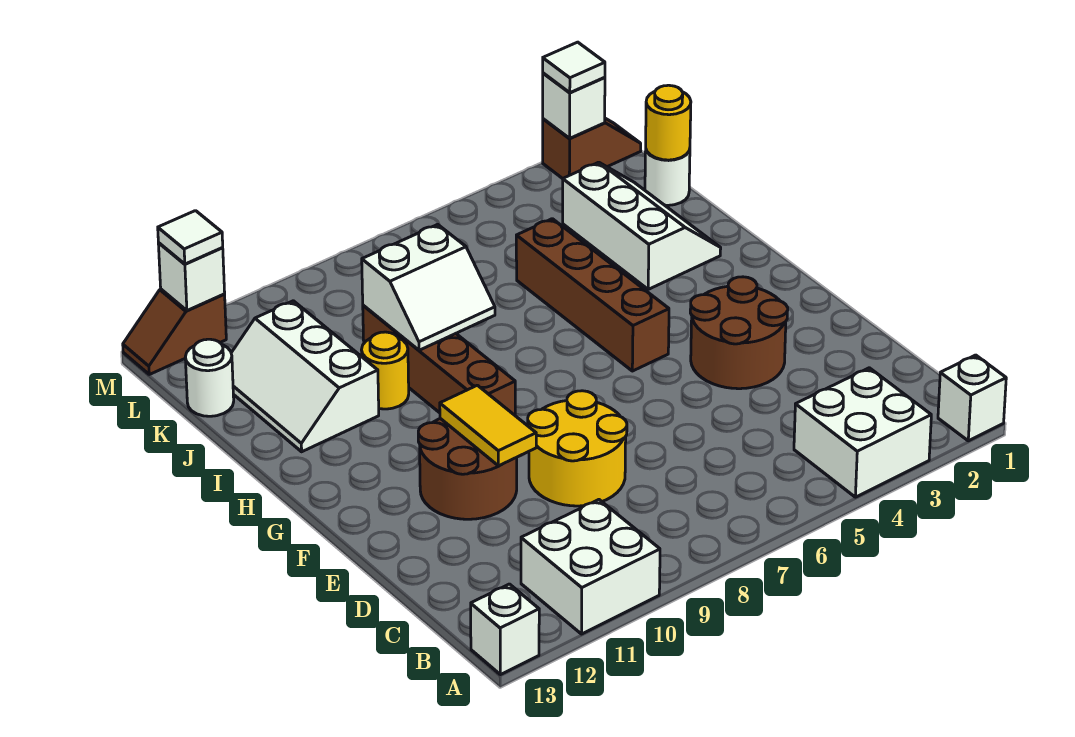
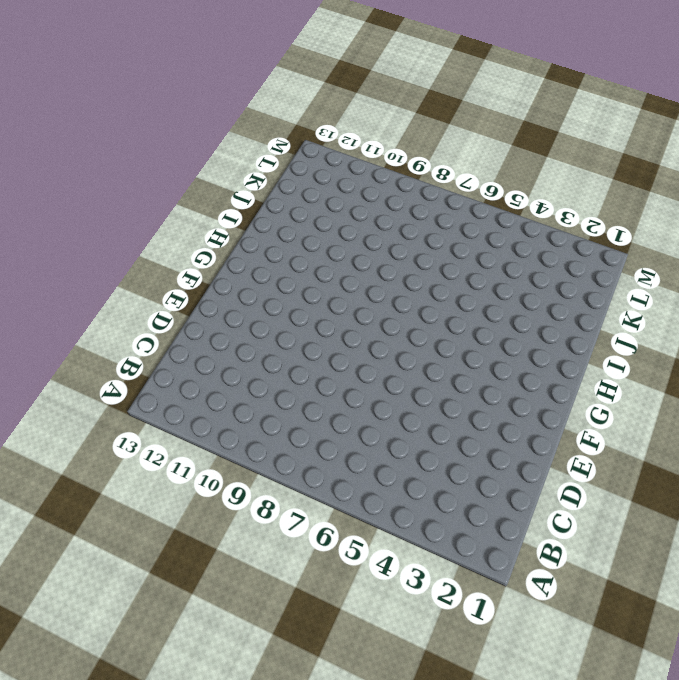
none -> white 1x1 brick [938,355,1006,441]
none -> white 2x2 brick [794,368,931,497]
none -> white 2x2 brick [521,500,660,634]

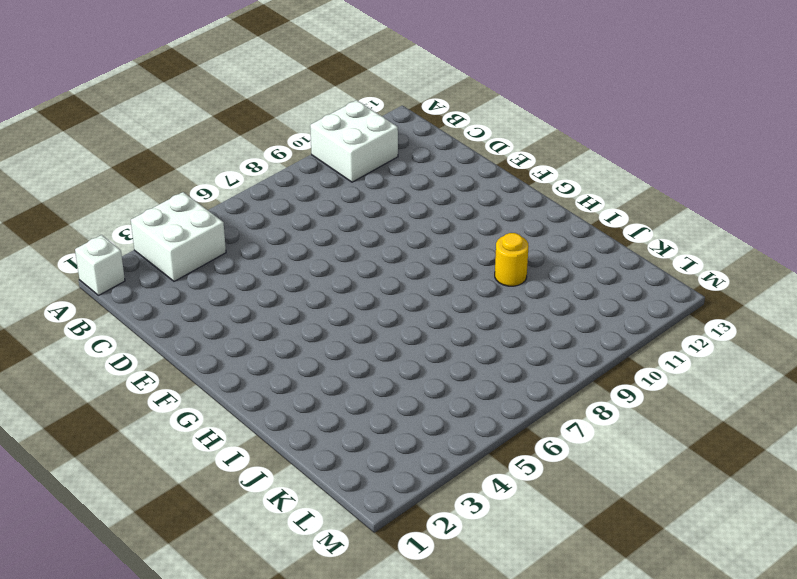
none -> white 1x1 brick [471,584,539,675]
none -> yellow 2x2 round brick [528,391,627,506]
none -> brown 2x2 round brick [690,277,788,389]

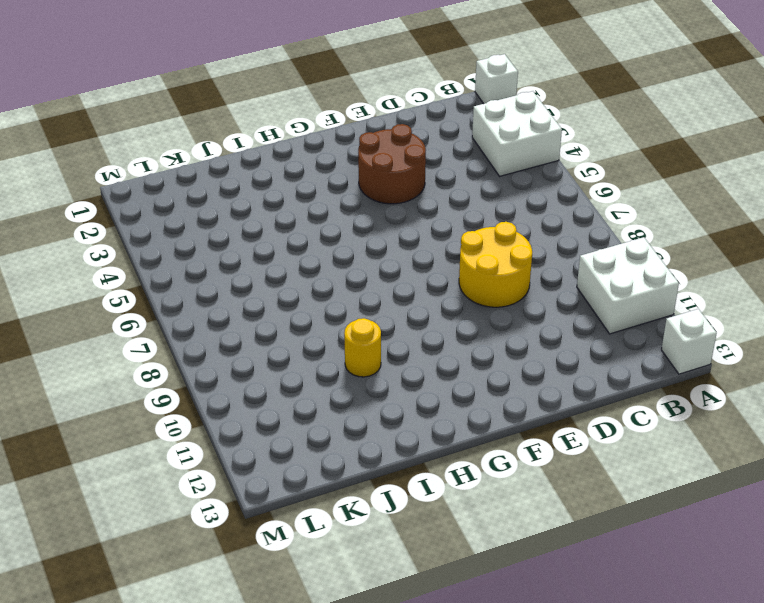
none -> brown 2x2 round brick [418,419,517,519]
none -> brown 1x4 brick [516,219,669,371]
none -> brown 1x4 brick [363,305,515,415]

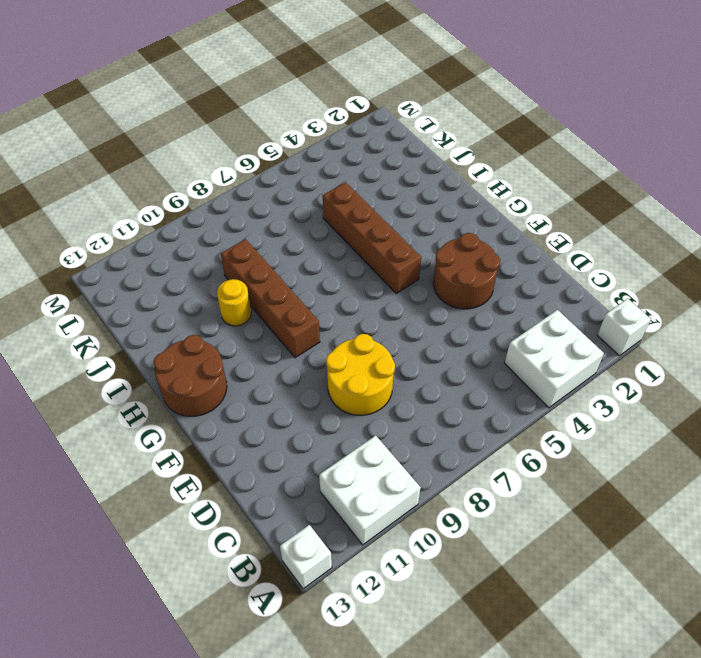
brown 2x2 round brick [154,335,227,416] -> brown 2x2 round brick moved to [418,419,517,519]
none -> white 2x3 slope [563,162,721,289]
none -> white 2x3 slope [231,301,379,452]
none -> white 1x1 round brick [645,149,690,205]

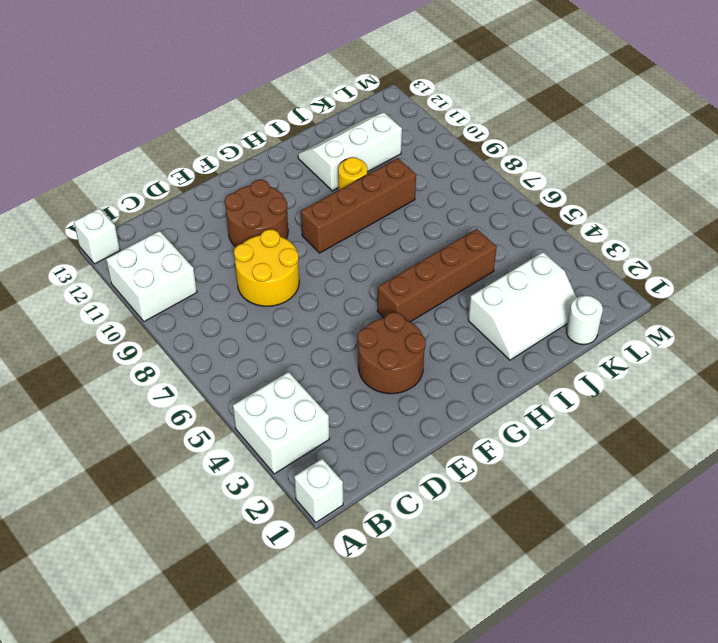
none -> white 1x1 round brick [185,339,234,416]
none -> brown 1x2 slope [543,118,641,179]
none -> brown 1x2 slope [123,289,226,374]

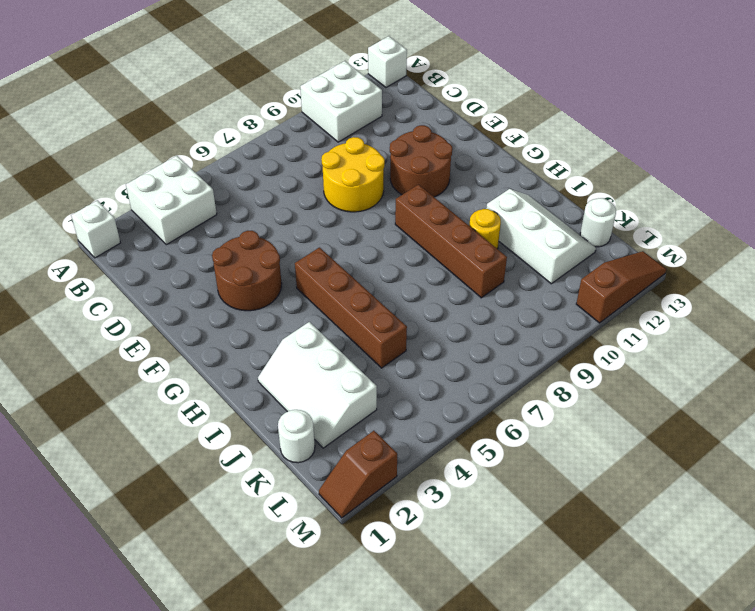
brown 1x3 slope [576,251,666,323] -> brown 1x2 slope [123,289,226,374]
none -> yellow 1x2 tile [440,385,536,466]
none -> white 2x2 slope [362,224,495,350]
none -> yellow 1x1 round brick [646,85,691,160]

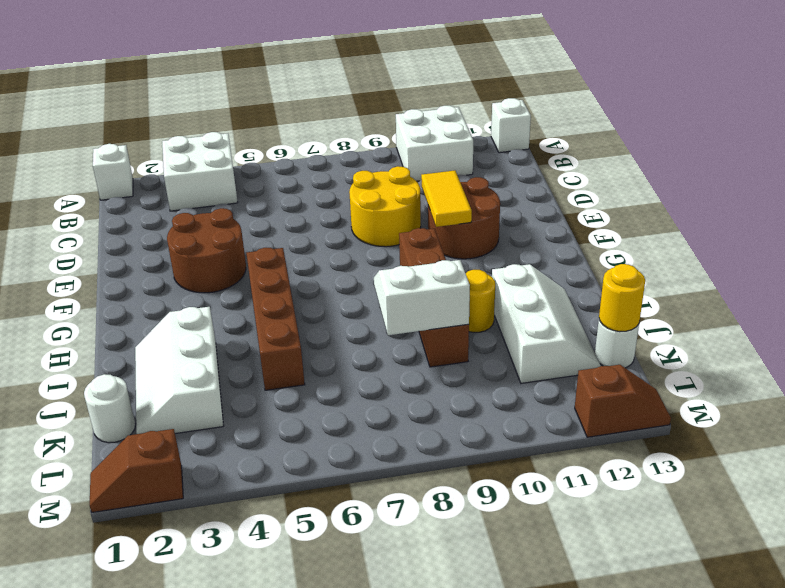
yellow 1x1 round brick [599,264,645,332] -> yellow 1x1 round brick moved to [646,85,691,160]
none -> white 1x1 brick [543,73,605,138]
none -> white 1x1 brick [158,243,225,310]
none -> white 1x1 tile [543,42,605,93]

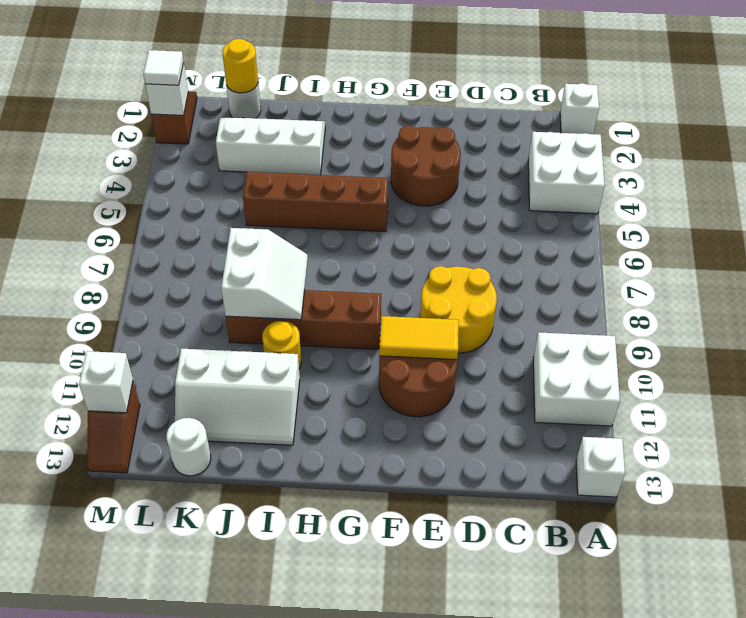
none -> white 1x1 tile [158,211,223,264]

